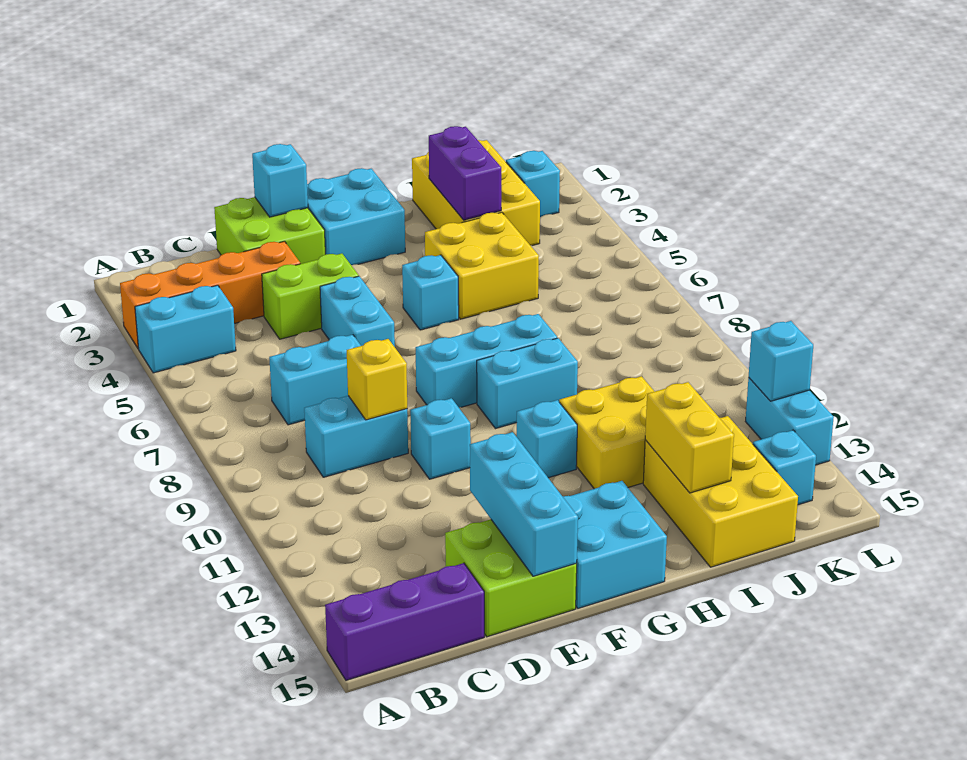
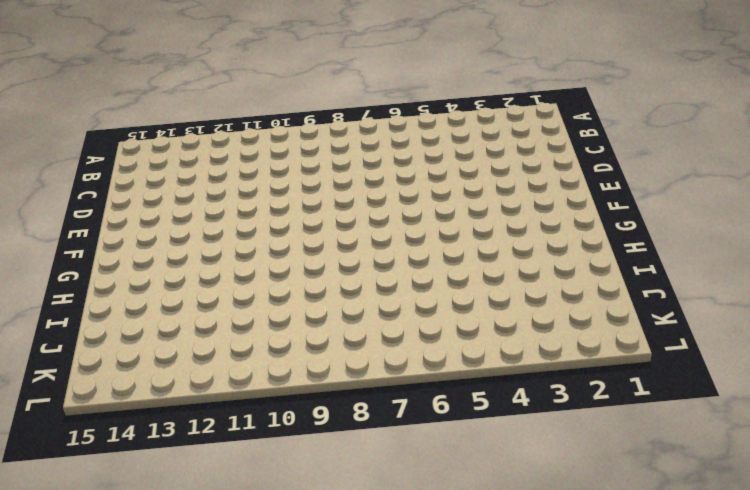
none -> orange 1x4 brick [120,241,300,349]
none -> cyan 1x2 brick [135,285,236,373]
none -> purple 1x3 brick [325,563,484,680]

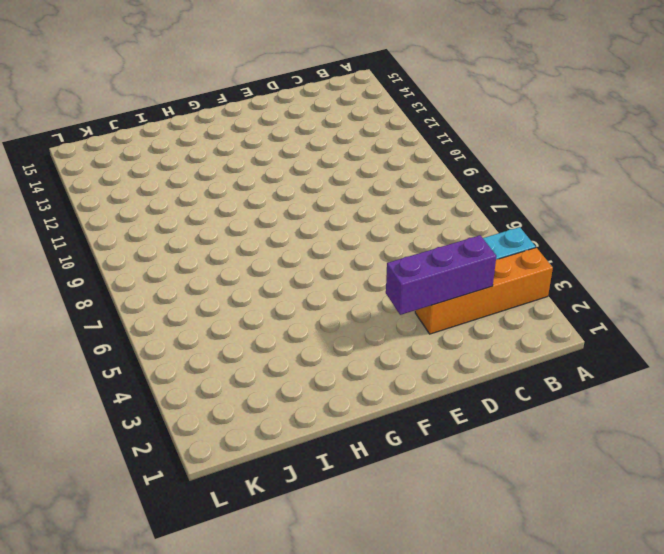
purple 1x3 brick [386,235,496,315] -> purple 1x3 brick moved to [325,563,484,680]
none -> cyan 1x2 brick [269,335,361,425]
none -> cyan 1x2 brick [304,396,408,477]
none -> lime 2x2 brick [214,197,325,264]

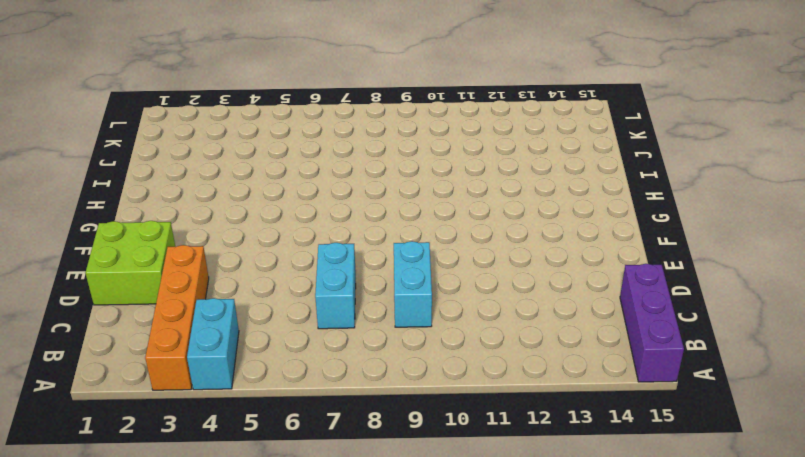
none -> lime 1x2 brick [262,253,359,339]
none -> lime 2x2 brick [445,519,577,637]
none -> cyan 1x2 brick [320,276,395,347]

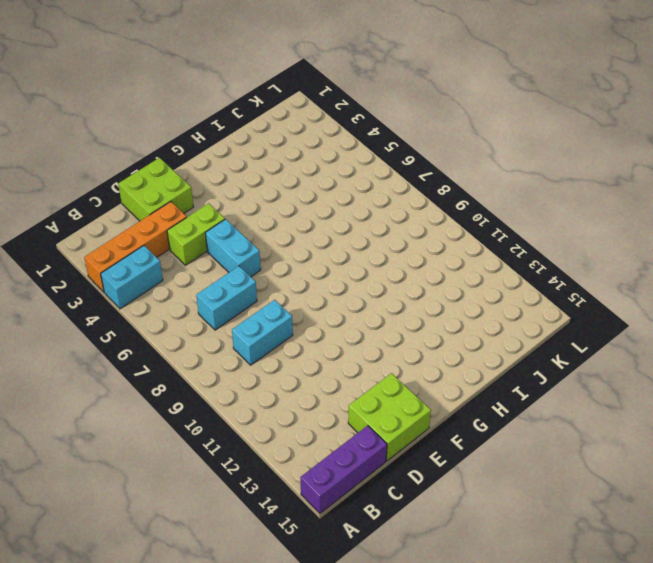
none -> cyan 1x1 brick [410,398,471,479]
none -> cyan 2x2 brick [307,168,405,265]
none -> cyan 1x3 brick [416,314,557,408]

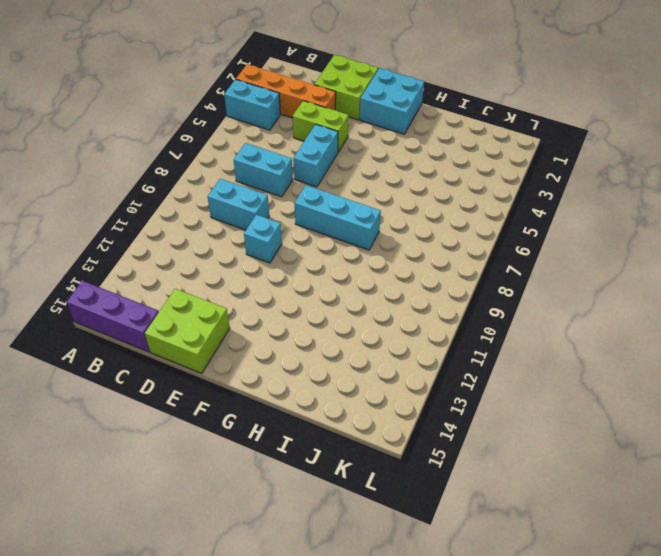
none -> cyan 2x2 brick [563,481,667,608]
none -> cyan 1x1 brick [402,255,459,330]
none -> cyan 1x2 brick [477,338,578,429]

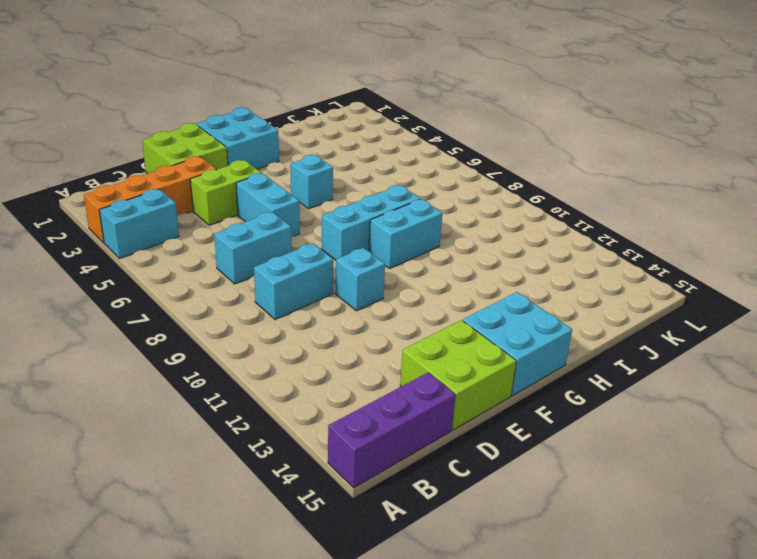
none -> cyan 1x1 brick [517,400,577,478]
none -> yellow 2x2 brick [425,212,539,319]
none -> yellow 2x2 brick [559,376,655,489]

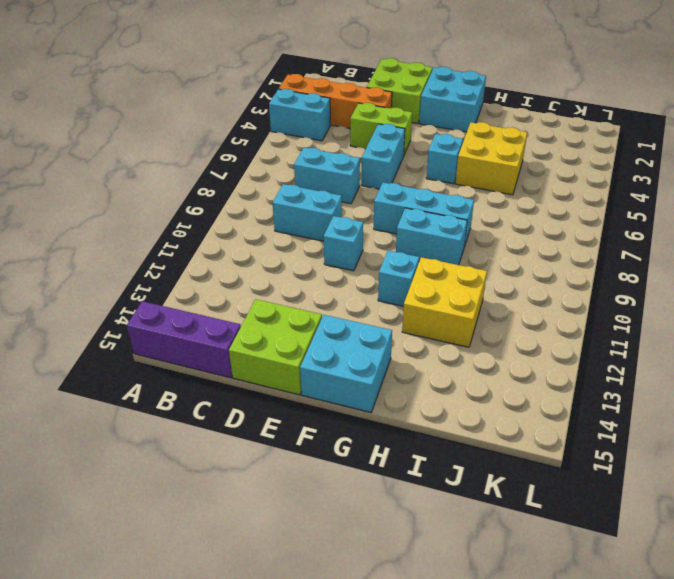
none -> yellow 2x3 brick [412,140,540,246]
none -> yellow 2x3 brick [643,416,798,567]
none -> cyan 1x1 brick [506,151,560,217]

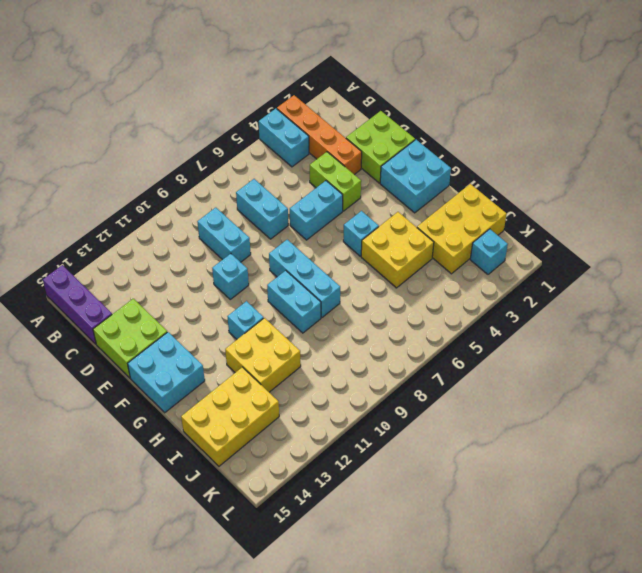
none -> cyan 1x1 brick [753,430,816,505]
none -> cyan 1x2 brick [746,378,834,465]
none -> yellow 1x1 brick [347,339,407,420]

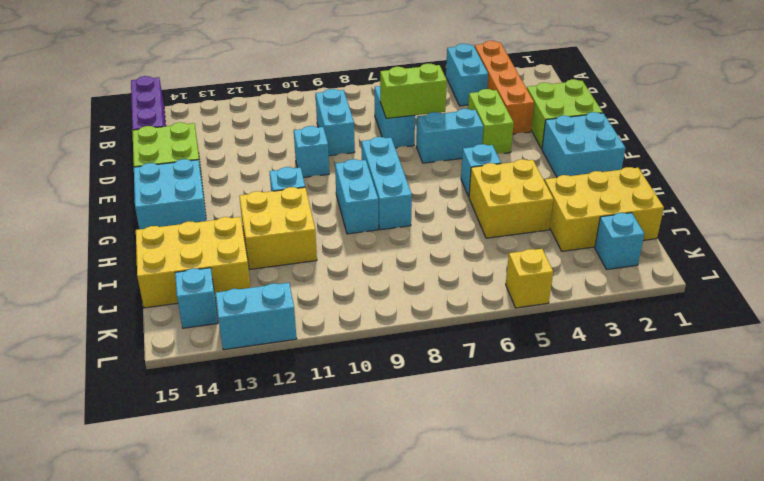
lime 1x2 brick [380,64,447,118] -> none
yellow 1x1 brick [506,249,553,308] -> yellow 1x1 brick moved to [347,339,407,420]
none -> cyan 1x1 brick [252,144,308,217]
none -> cyan 1x3 brick [470,432,578,576]
none -> purple 1x2 brick [429,126,501,220]

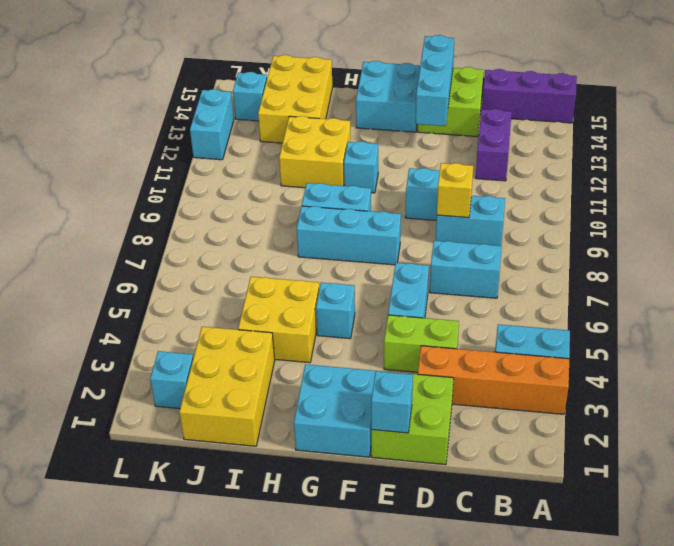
purple 1x2 brick [476,109,512,181] -> purple 1x2 brick moved to [429,126,501,220]
none -> yellow 1x2 brick [645,382,734,493]
none -> cyan 1x1 brick [749,321,813,401]

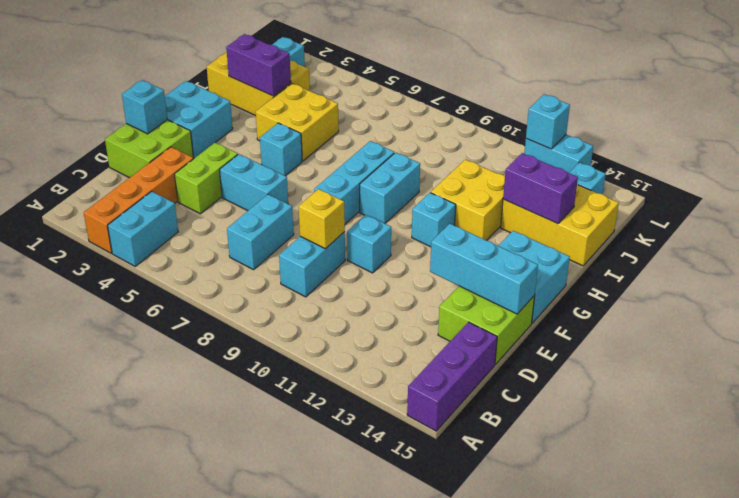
purple 1x2 brick [503,153,578,224] -> yellow 1x2 brick [645,382,734,493]

